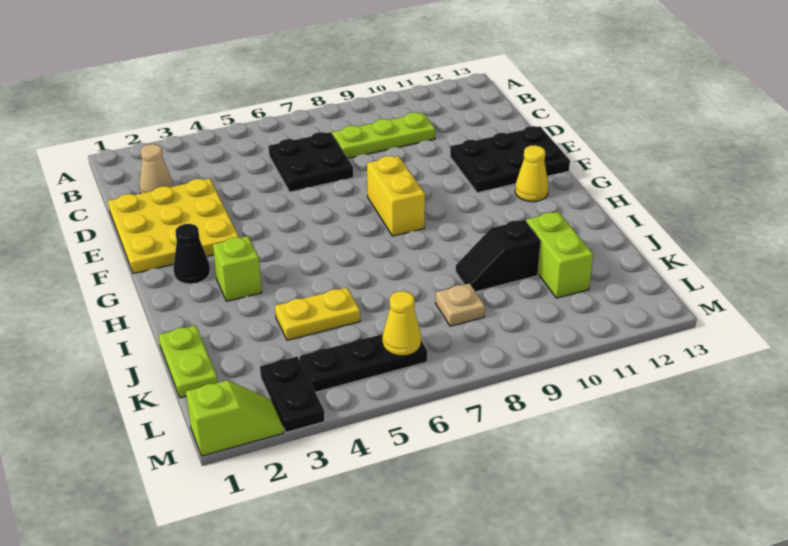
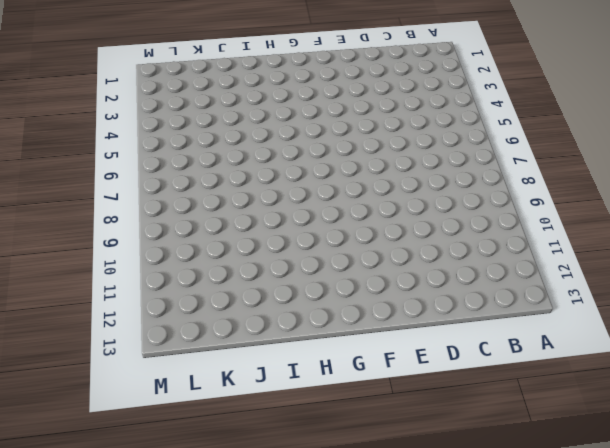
none -> tan 1x1 cone [139,144,173,193]
none -> black 2x2 plate [269,132,353,192]
none -> lime 1x3 plate [332,112,435,158]

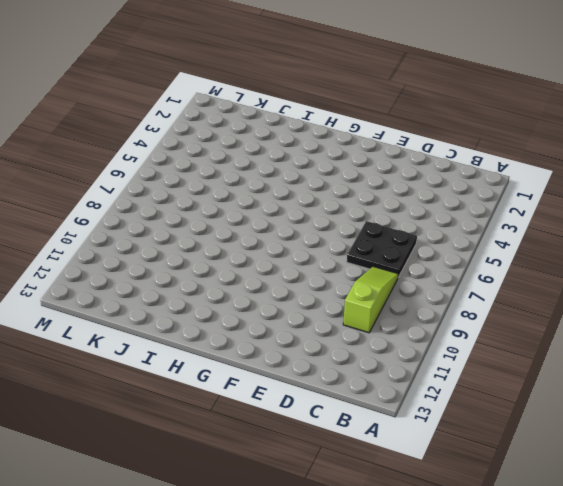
lime 1x3 slope [343,267,398,333] -> lime 1x3 plate [332,112,435,158]
none -> tan 1x1 cone [139,144,173,193]
none -> yellow 3x3 plate [108,179,239,274]
none -> black 2x3 plate [450,126,570,193]

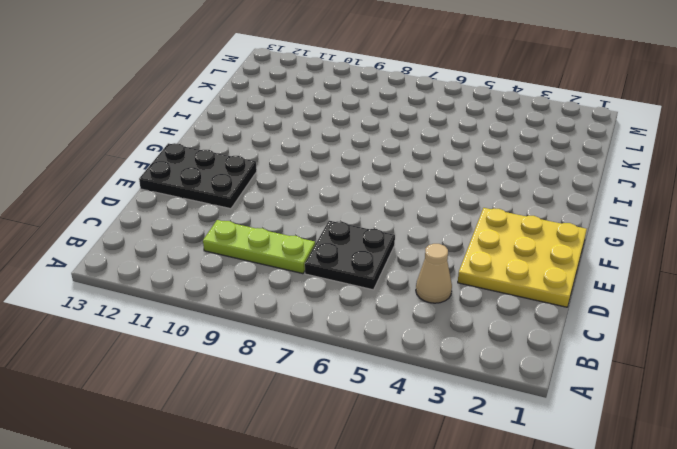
tan 1x1 cone [416,244,452,303] -> tan 1x1 cone moved to [139,144,173,193]
none -> yellow 1x2 brick [367,156,425,236]
none -> black 1x1 cone [173,224,210,284]
none -> yellow 1x1 cone [515,145,548,202]

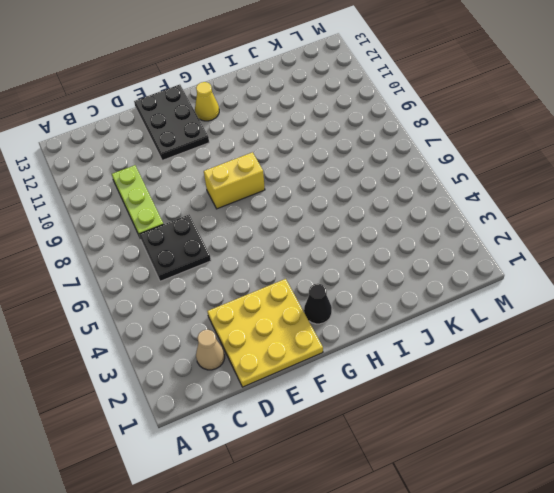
none -> lime 1x1 brick [213,236,262,301]
none -> lime 1x2 plate [159,325,218,398]
none -> yellow 1x2 plate [275,288,360,340]

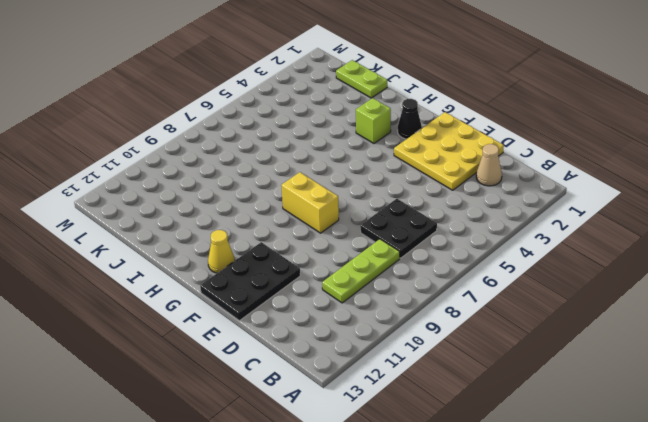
none -> yellow 1x2 plate [275,288,360,340]
none -> black 1x2 slope [456,220,541,292]
none -> lime 1x2 brick [526,212,593,298]

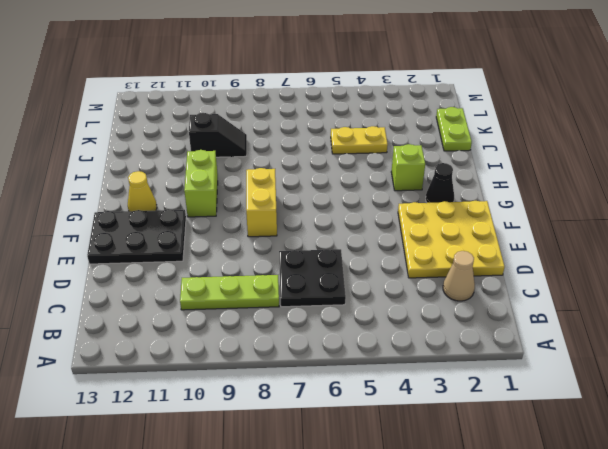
lime 1x2 brick [184,150,218,217] -> lime 1x2 brick moved to [526,212,593,298]
none -> tan 1x1 plate [435,283,485,326]
none -> black 1x2 plate [260,356,325,432]
none -> black 1x3 plate [300,334,427,392]

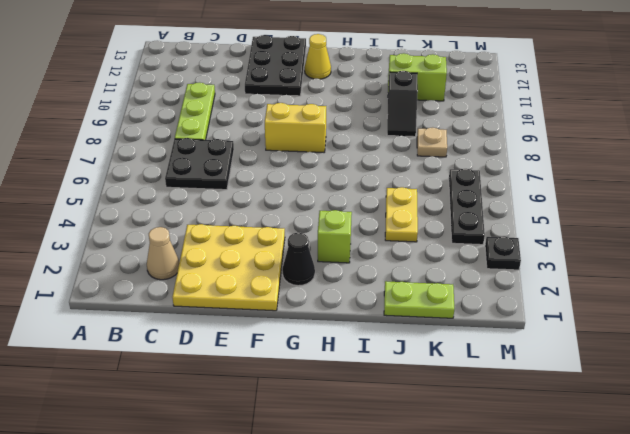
black 1x1 plate [485,236,521,270] -> black 1x2 plate [260,356,325,432]
none -> lime 1x2 slope [186,380,284,456]
none -> yellow 1x1 cone [382,291,421,356]

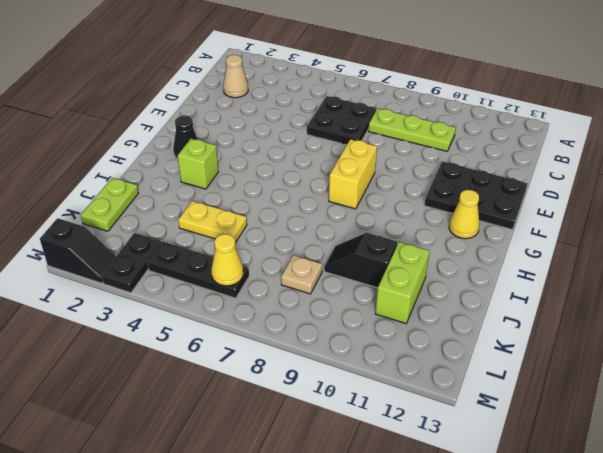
black 1x2 slope [40,218,116,283] -> lime 1x2 slope [186,380,284,456]
none -> yellow 3x3 plate [108,179,239,274]

